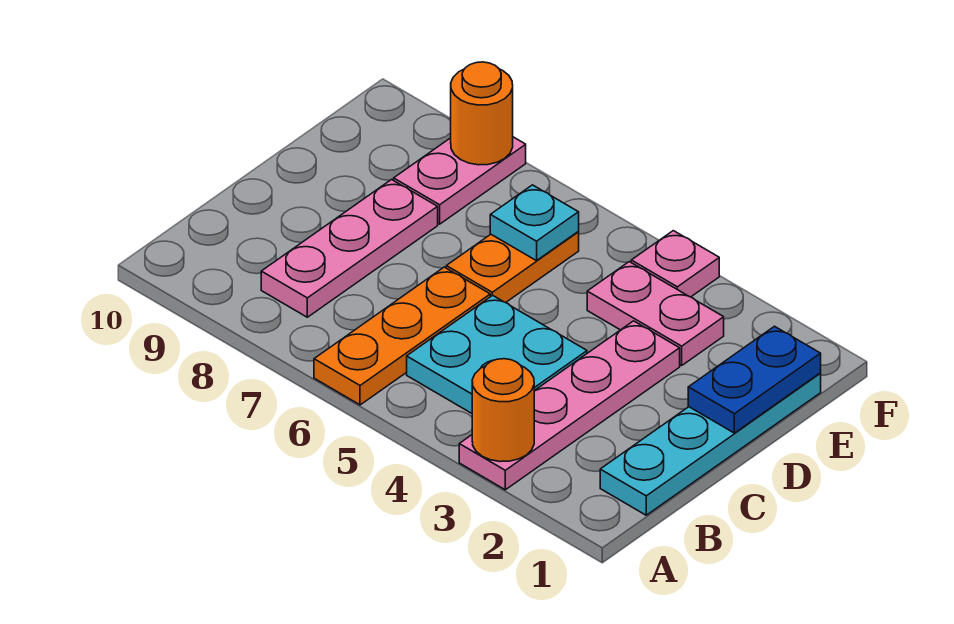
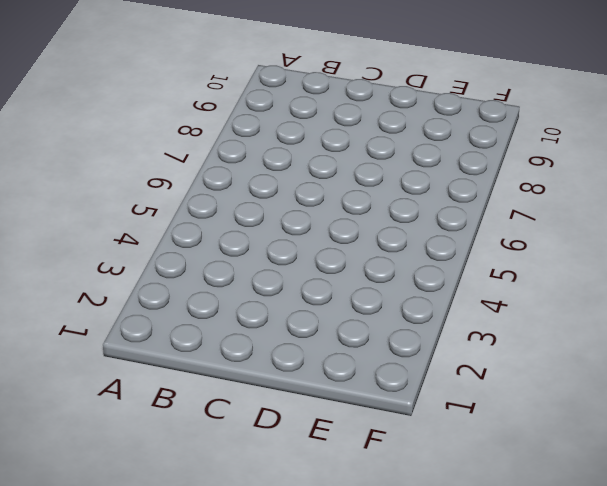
none -> pink 1x4 plate [459,321,680,490]
none -> orange 1x3 plate [314,267,490,405]
none -> cyan 1x4 plate [600,373,821,515]

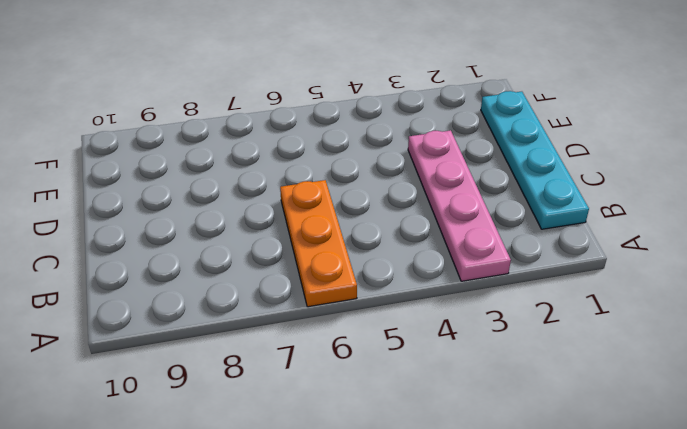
none -> cyan 2x2 plate [407,295,587,413]
none -> pink 1x3 plate [261,180,438,317]
none -> orange 1x2 plate [446,232,579,303]

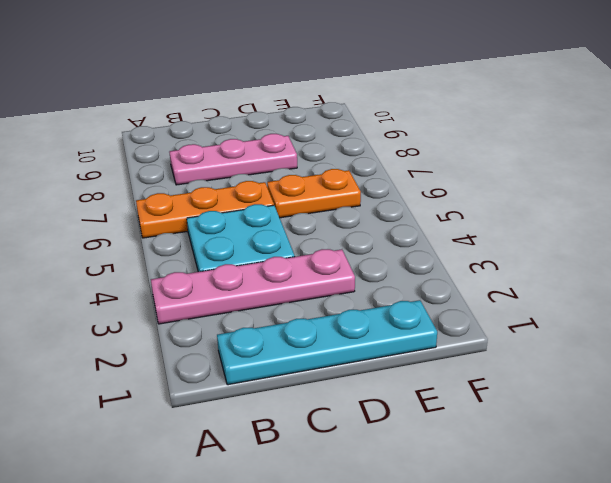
none -> pink 1x2 plate [587,262,724,365]
none -> pink 1x2 plate [394,137,526,224]
none -> pink 1x1 plate [631,231,719,297]

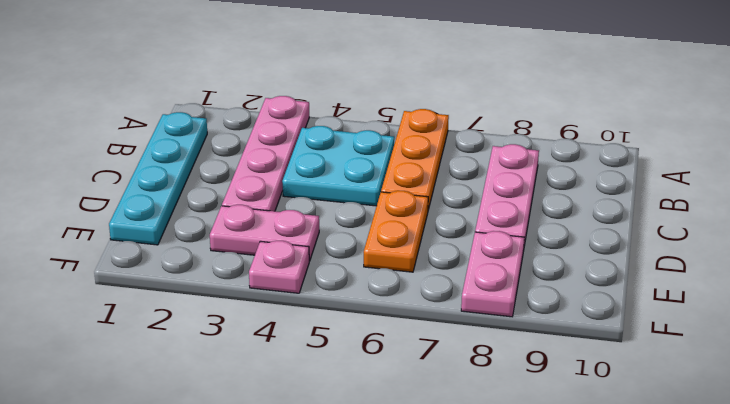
none -> orange 1x1 round brick [472,359,534,461]
none -> blue 1x2 plate [688,326,821,433]
none -> cyan 1x1 plate [490,185,579,261]

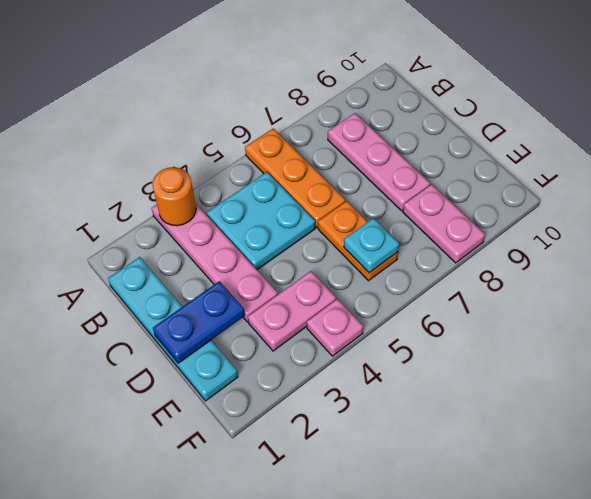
blue 1x2 plate [153,281,245,363] -> blue 1x2 plate turned to [688,326,821,433]
none -> orange 1x1 round brick [451,62,513,165]

